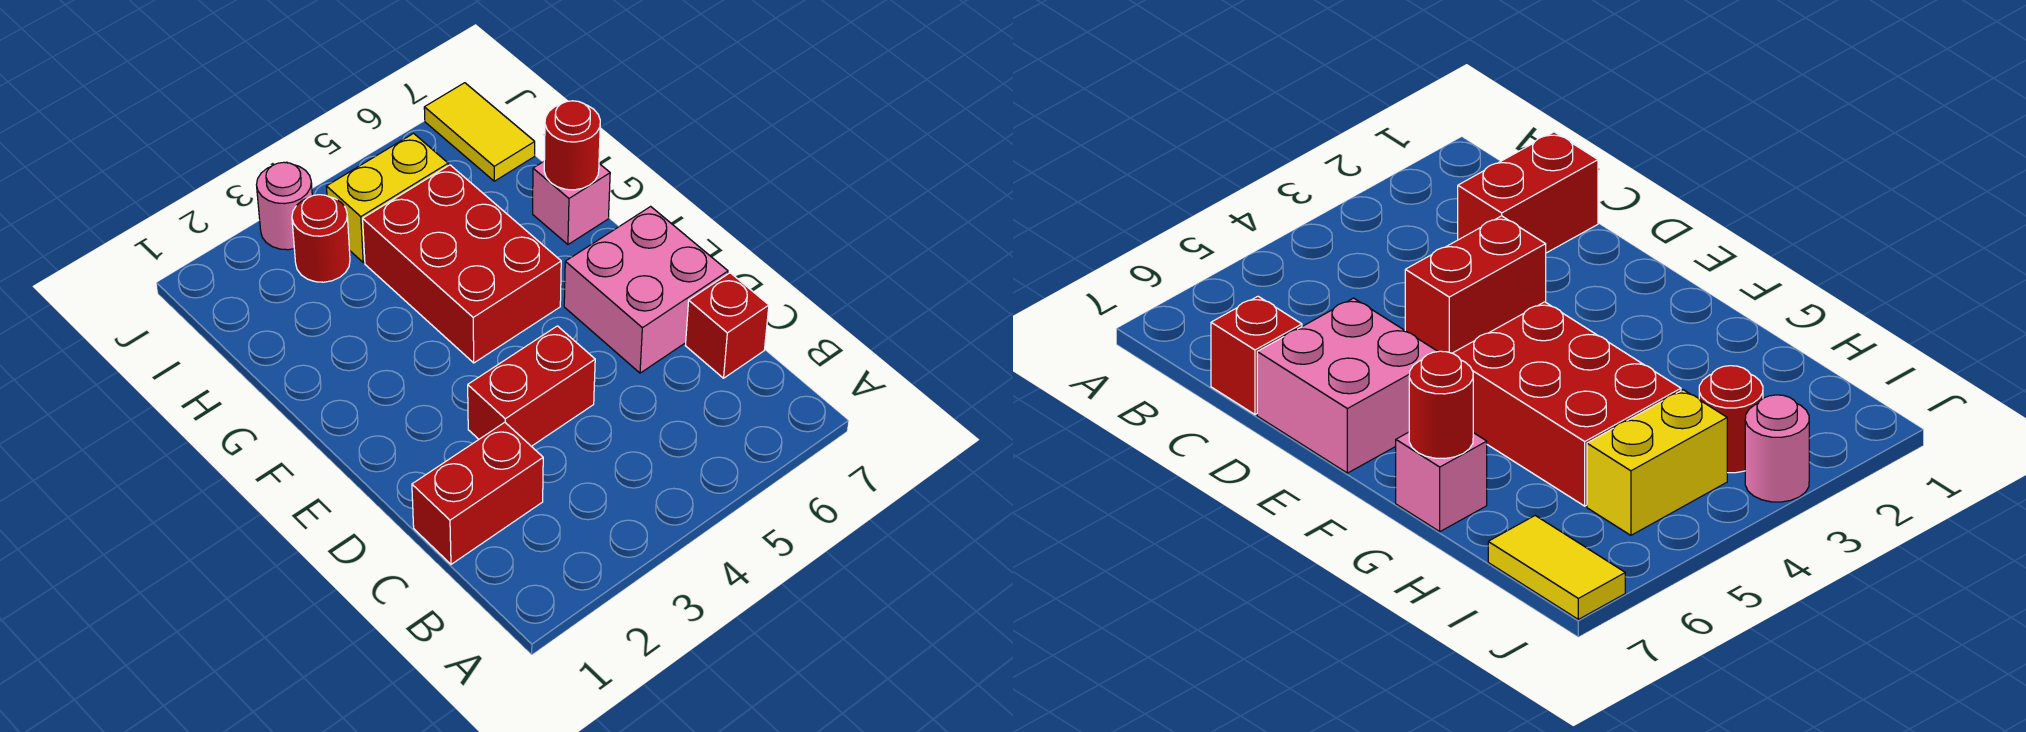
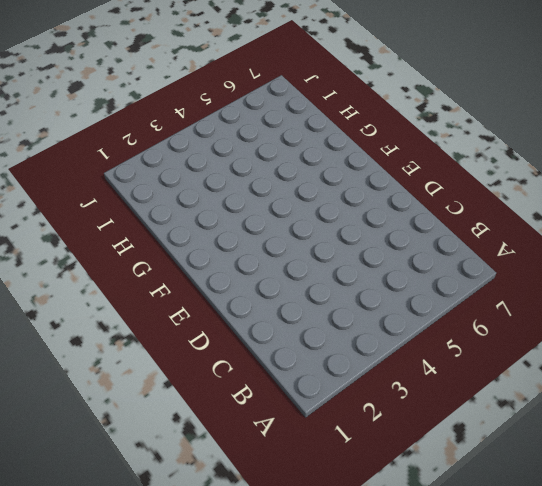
none -> red 1x2 brick [412,422,543,564]
none -> red 1x1 brick [685,273,769,378]

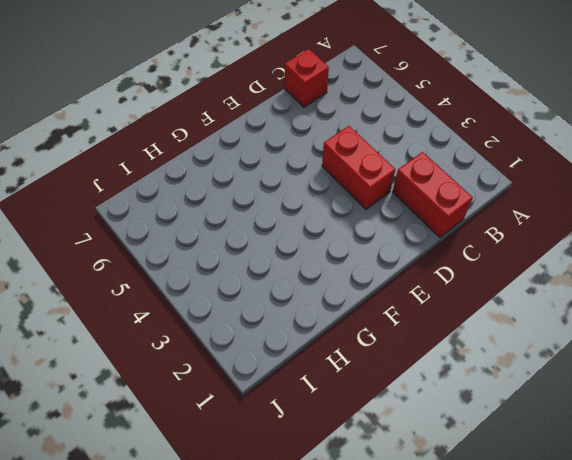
none -> pink 2x2 brick [564,206,728,373]
none -> red 2x3 brick [363,165,561,363]

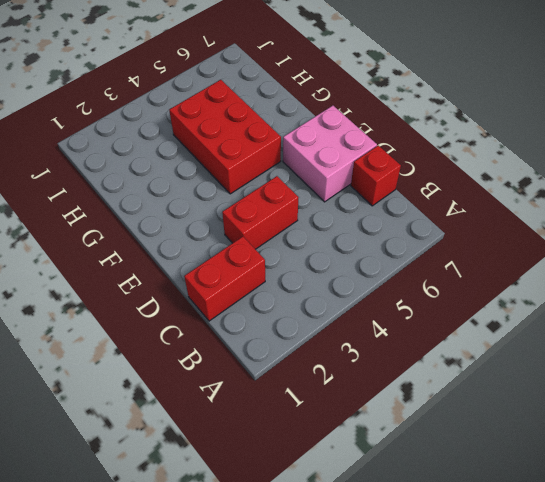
none -> pink 1x1 brick [533,162,610,244]
none -> red 1x1 round brick [292,195,350,282]

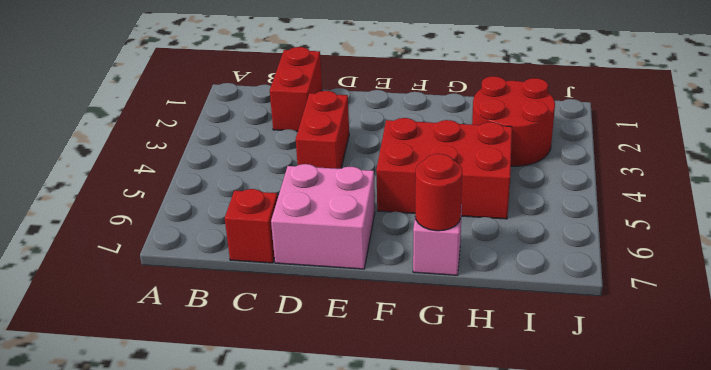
red 2x2 round brick [472,76,555,166] -> red 1x1 round brick [292,195,350,282]
none -> yellow 1x2 brick [326,133,448,262]
none -> yellow 1x2 tile [424,83,535,181]

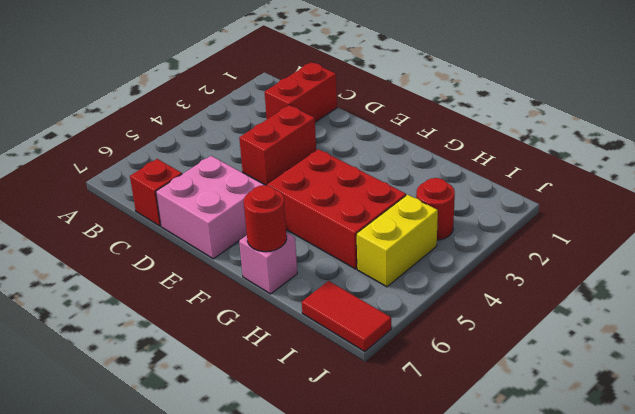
red 1x2 tile [302,281,391,352] -> yellow 1x2 tile [424,83,535,181]
none -> pink 1x1 round brick [257,162,312,250]

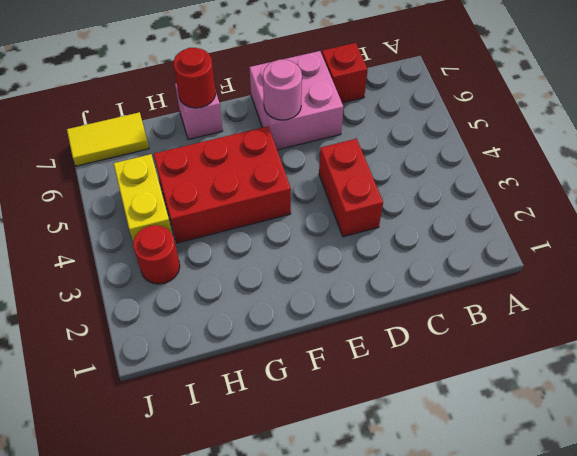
pink 1x1 round brick [263,60,302,120] -> pink 1x1 round brick moved to [257,162,312,250]
none -> red 1x2 brick [412,422,543,564]

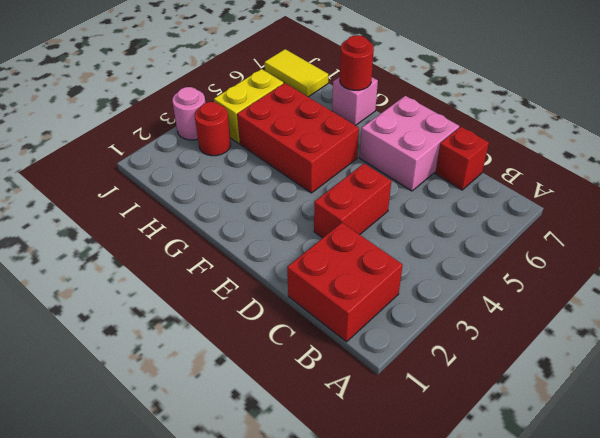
red 2x2 brick [287,223,403,342] -> red 1x2 brick [412,422,543,564]

